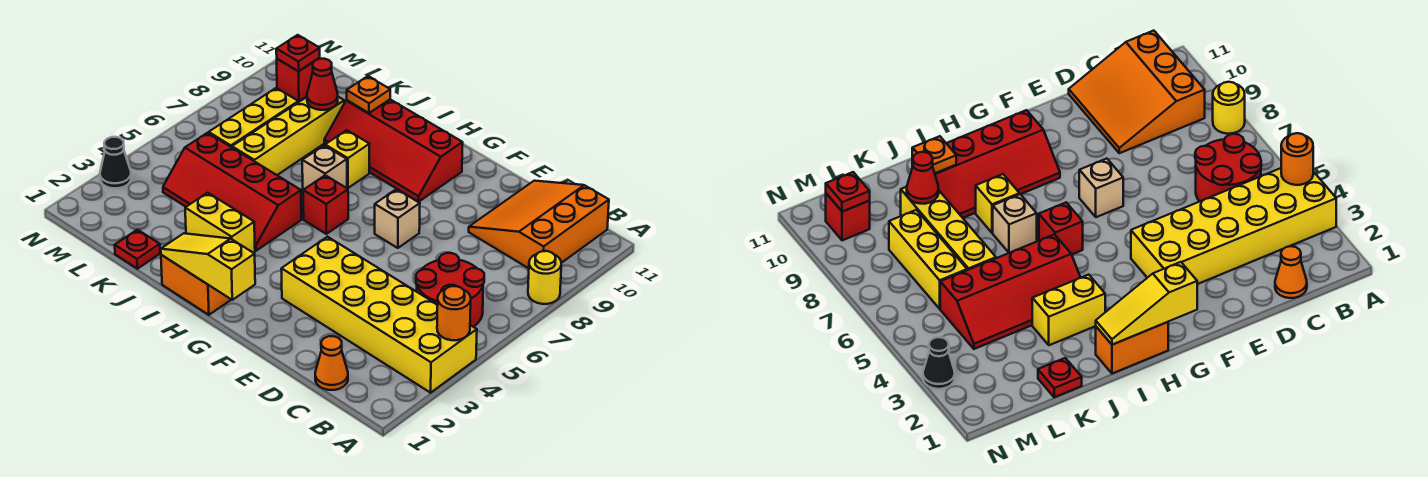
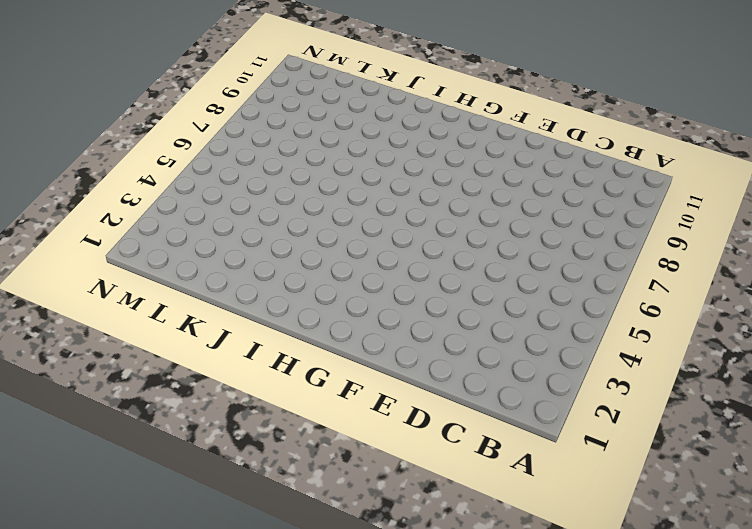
none -> yellow 2x6 brick [281,237,477,393]
none -> yellow 1x1 round brick [528,251,561,304]
none -> red 2x2 round brick [416,253,484,327]

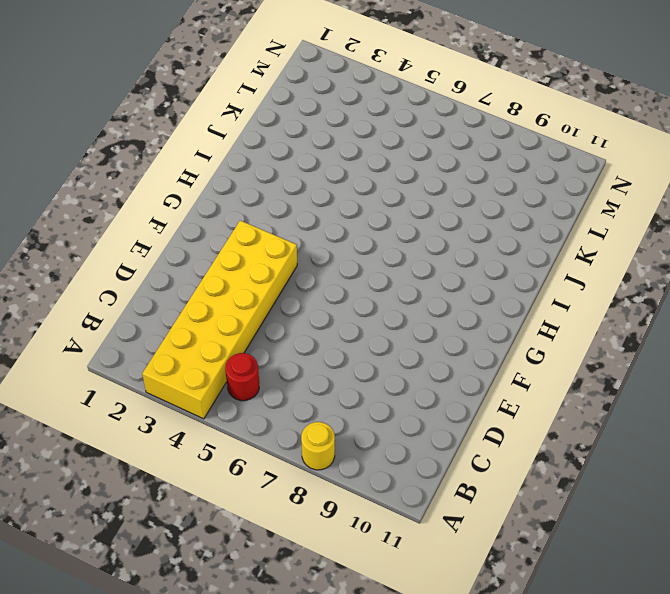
red 1x1 round brick [225,353,259,401] -> red 2x2 round brick [416,253,484,327]
none -> orange 3x3 slope [469,181,609,268]
none -> orange 1x1 cone [315,336,348,390]
none -> tan 1x1 brick [375,189,420,248]

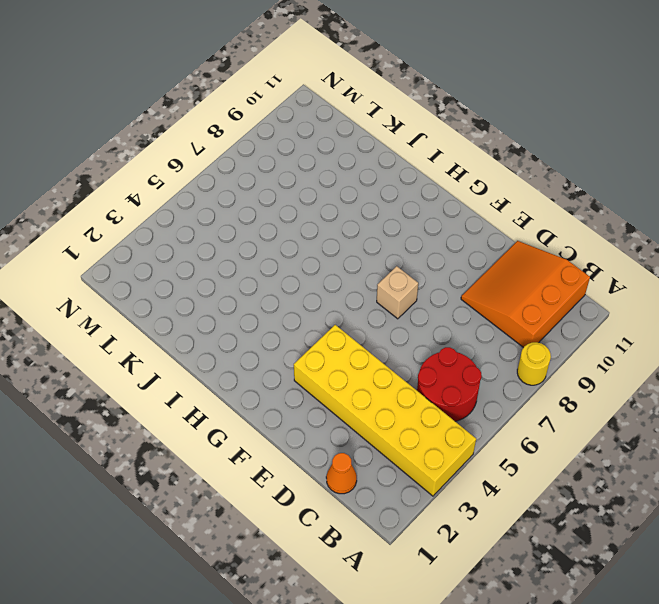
none -> red 2x4 slope [324,99,463,202]
none -> orange 1x2 brick [161,255,231,315]
none -> red 1x1 brick [303,175,348,234]

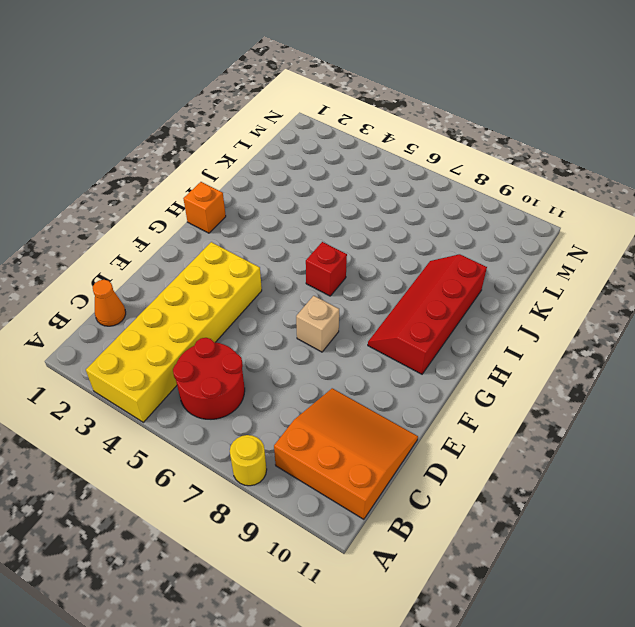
orange 1x1 brick [183,182,226,233] -> orange 1x2 brick [161,255,231,315]
none -> yellow 1x2 brick [185,193,255,253]
none -> red 2x4 slope [163,133,301,251]
none -> tan 1x1 brick [302,145,347,190]

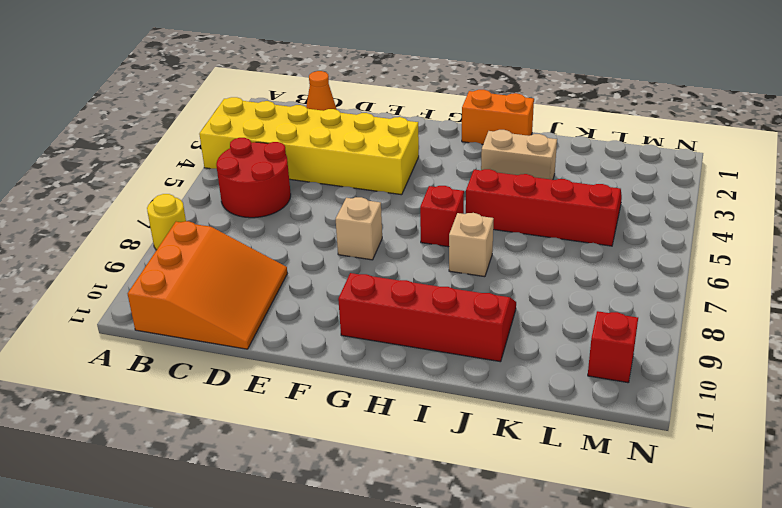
tan 1x2 brick [481,130,557,180] -> yellow 1x2 brick [185,193,255,253]
none -> yellow 1x1 brick [325,130,370,188]
none -> red 1x1 plate [115,230,160,269]
none -> yellow 1x4 brick [232,97,344,175]

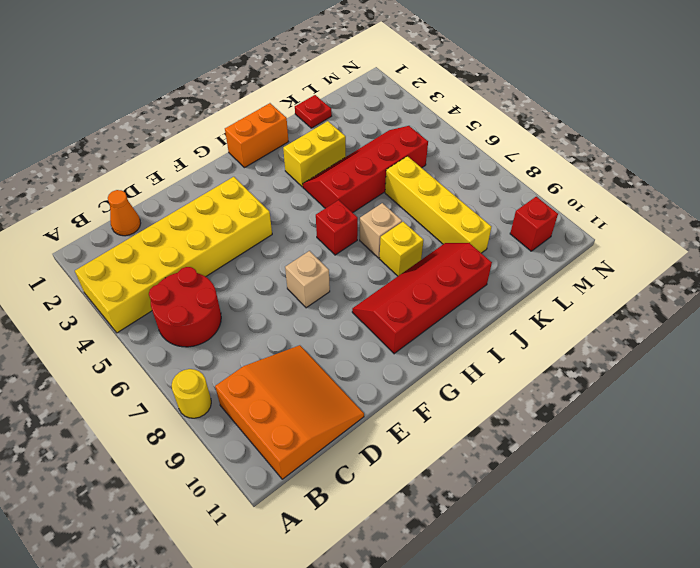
none -> yellow 1x3 brick [209,88,298,147]
none -> black 1x1 cone [100,137,131,188]
none -> orange 1x1 round brick [437,286,471,340]

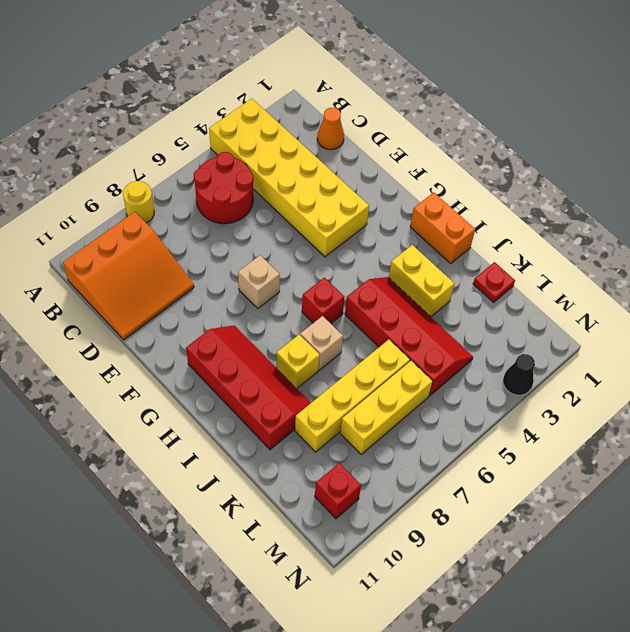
none -> orange 1x1 round brick [437,286,471,340]
none -> yellow 1x3 slope [161,233,255,300]
none -> orange 1x1 plate [347,76,390,113]

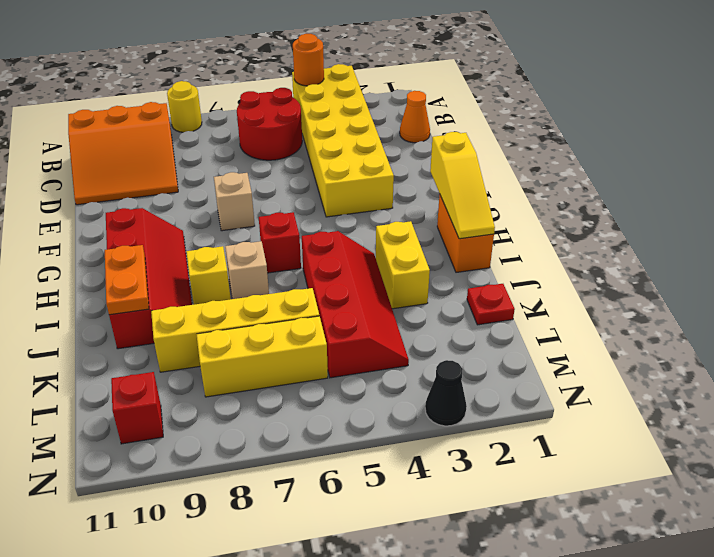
orange 1x2 plate [105,245,149,315] -> orange 1x1 plate [347,76,390,113]
none -> red 1x1 cone [307,59,338,110]
none -> red 1x1 plate [276,35,320,71]

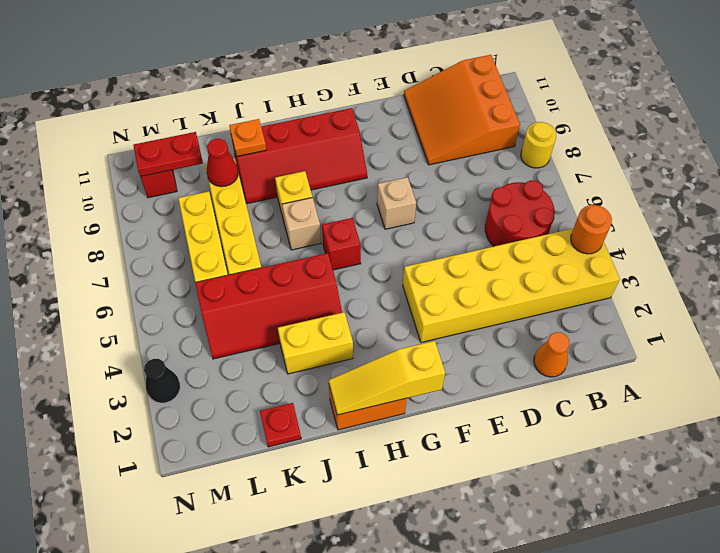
red 1x2 plate [133,132,203,177] -> red 1x1 plate [276,35,320,71]

